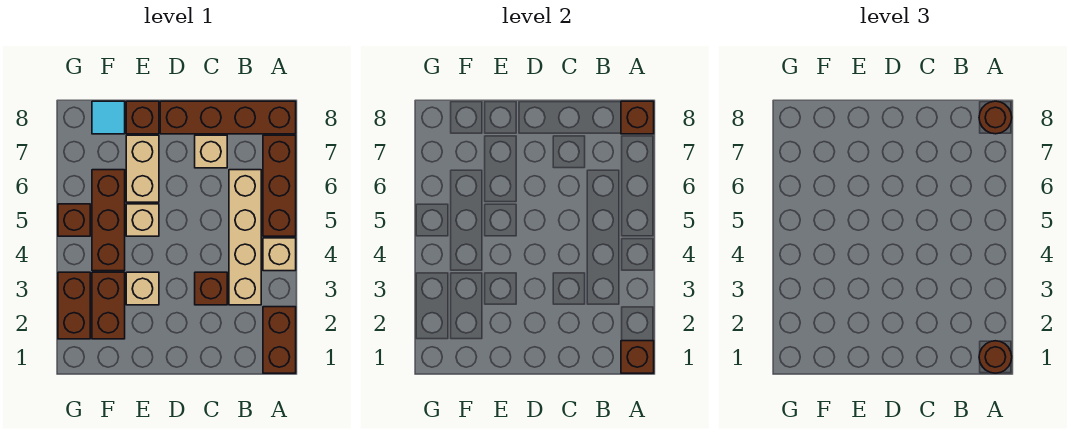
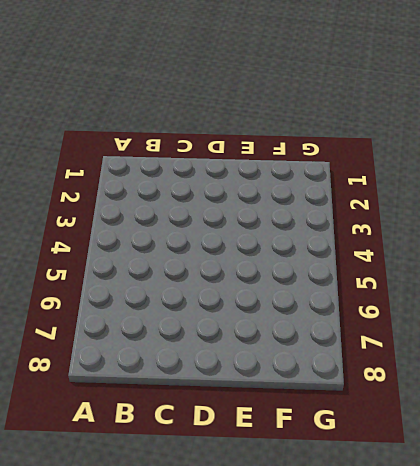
none -> brown 1x2 brick [263,307,296,373]
none -> tan 1x1 brick [263,238,296,271]
none -> brown 1x3 brick [263,135,296,236]

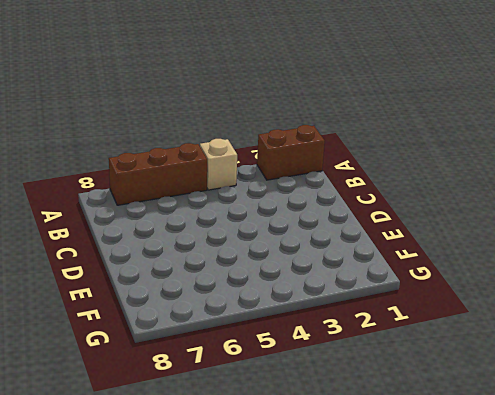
none -> brown 1x4 brick [160,101,296,134]
none -> tan 1x4 brick [229,170,261,305]
none -> brown 1x1 brick [195,272,227,305]

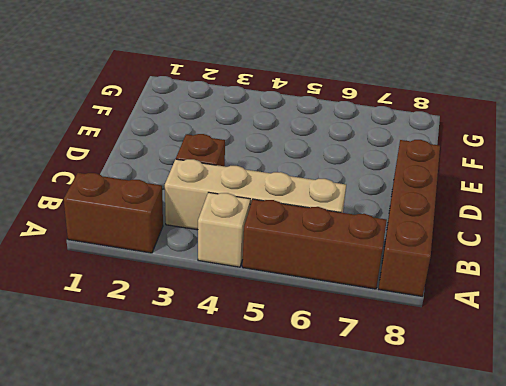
none -> tan 1x1 brick [195,135,227,168]
none -> tan 1x1 brick [126,272,159,305]
none -> tan 1x1 brick [126,204,159,236]

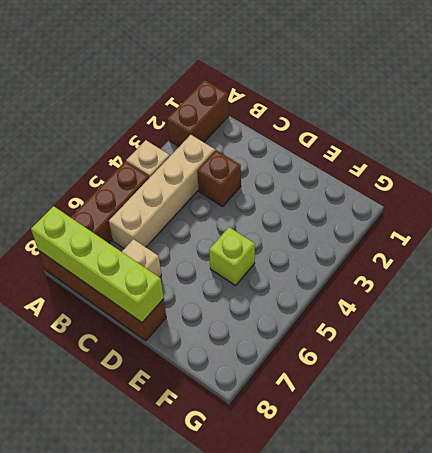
lime 1x4 brick [31,206,164,322] -> brown 1x1 brick [621,101,654,134]
lime 1x1 brick [209,227,255,286] -> tan 1x1 brick [126,204,159,236]
none -> tan 1x1 brick [126,272,159,305]
none -> tan 1x2 brick [126,135,159,202]
none -> brown 1x1 brick [126,101,159,134]

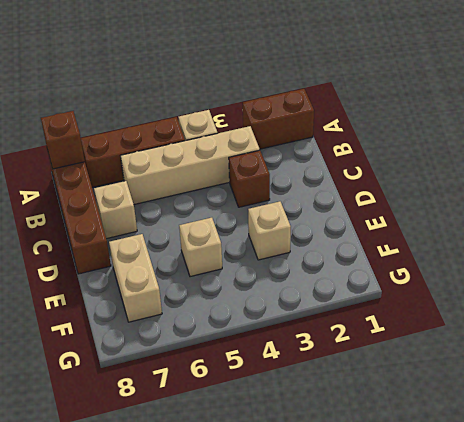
tan 1x2 brick [109,234,162,322] -> tan 1x2 brick turned to [126,135,159,202]
none -> brown 1x1 brick [126,101,159,134]
none -> brown 1x2 brick [92,272,125,339]
none -> brown 1x3 brick [92,170,125,271]

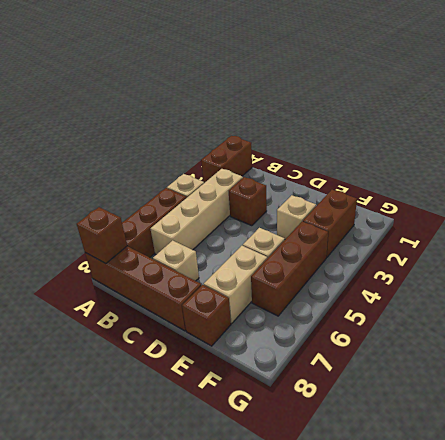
none -> cyan 1x1 tile [92,101,125,134]
none -> brown 1x2 brick [58,272,90,339]
none -> brown 1x1 brick [58,204,90,236]

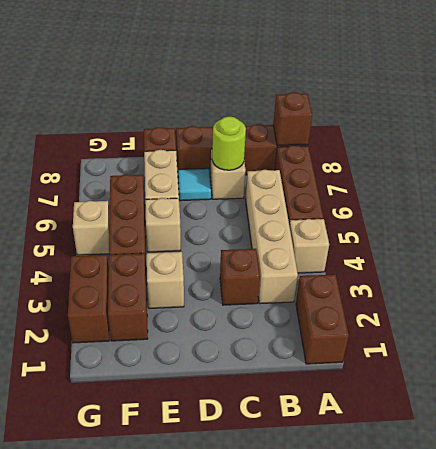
lime 1x1 round brick [212,116,246,170] -> none
cyan 1x1 tile [178,168,211,201] -> cyan 1x1 tile moved to [92,101,125,134]
tan 1x1 brick [73,201,110,255] -> brown 1x1 brick [58,204,90,236]
none -> brown 1x1 brick [621,341,654,373]
none -> brown 1x1 round brick [979,341,1012,373]
none -> brown 1x1 round brick [979,101,1012,134]

